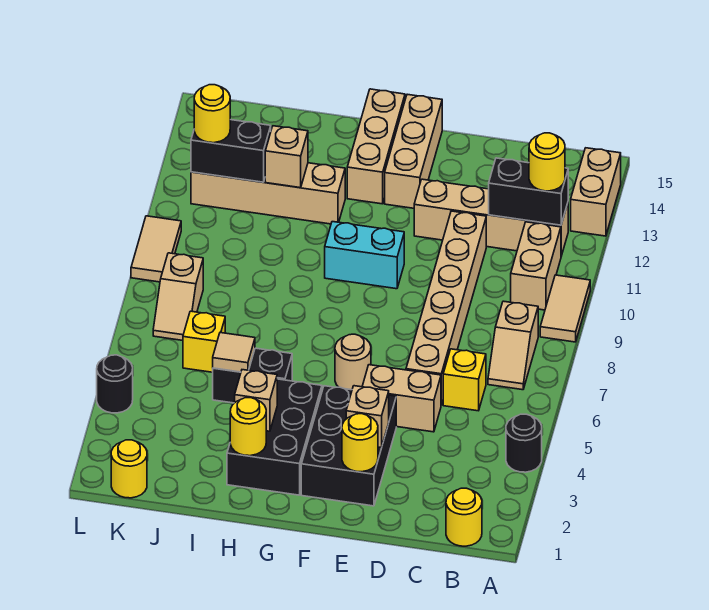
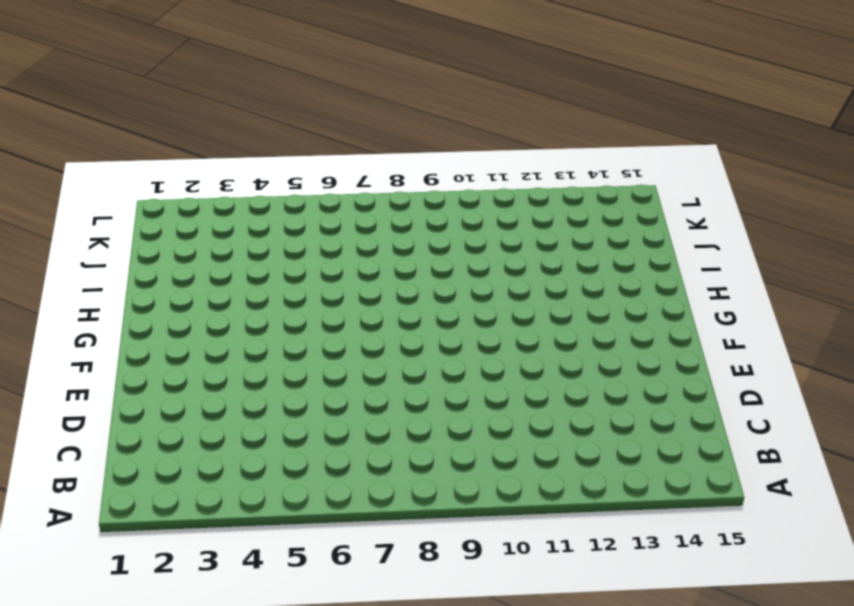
none -> black 1x1 round brick [506,414,542,472]
none -> tan 1x2 tile [540,275,590,342]
none -> tan 1x2 brick [571,148,621,236]
none -> yellow 1x1 round brick [446,488,482,546]

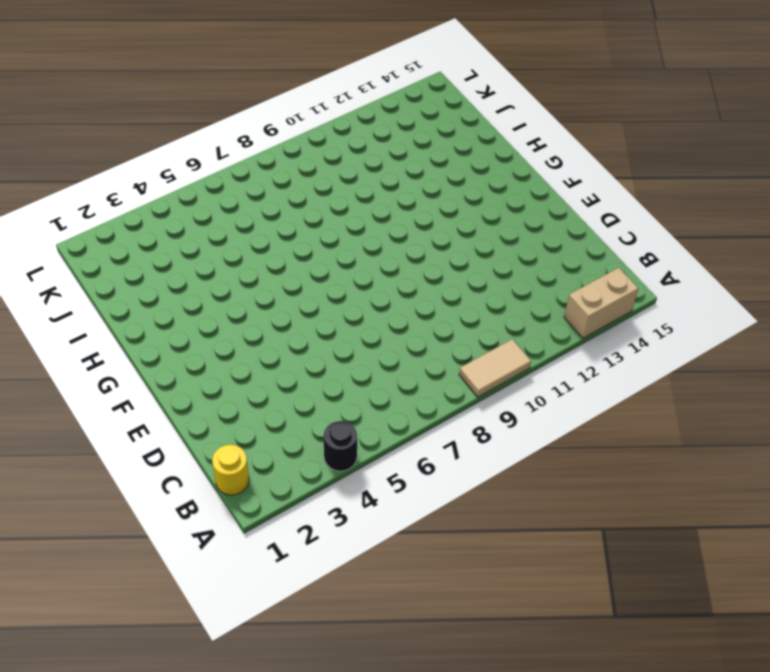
none -> tan 1x2 slope [488,301,538,390]
none -> tan 1x2 brick [511,222,561,310]
none -> tan 1x4 brick [414,179,568,256]
none -> yellow 1x1 brick [443,349,486,411]

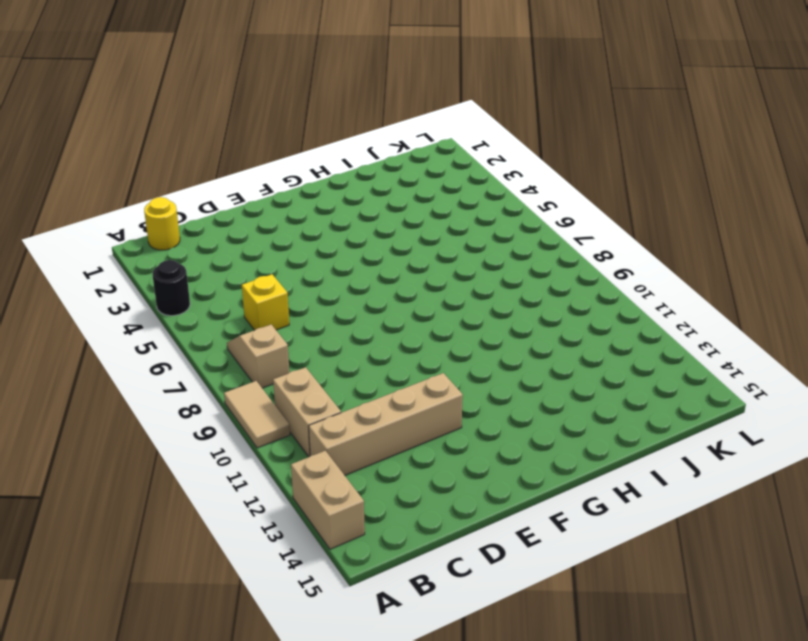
none -> tan 1x2 brick [362,365,441,432]
none -> tan 1x6 brick [406,211,486,405]
none -> black 2x3 brick [301,386,396,506]
none -> tan 1x1 round brick [335,334,371,390]

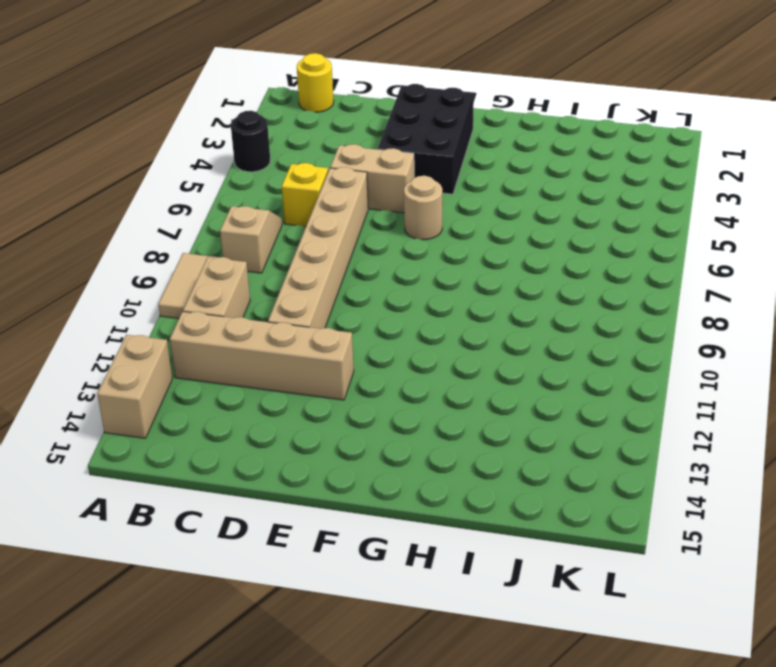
none -> cyan 1x2 brick [325,222,404,289]
none -> tan 1x3 brick [385,94,442,208]
none -> black 2x3 brick [227,379,322,495]
none -> tan 1x3 brick [347,89,405,204]

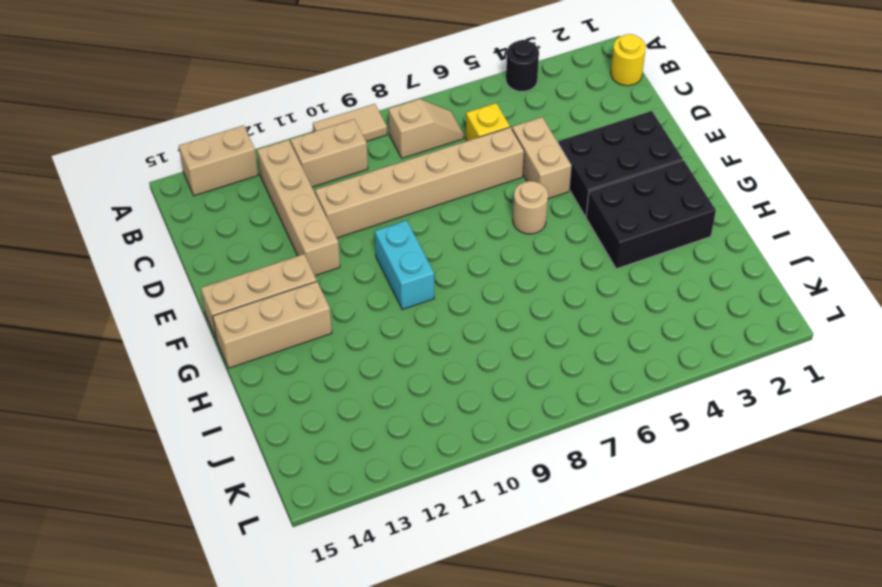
none -> black 1x2 brick [213,348,292,403]
none -> tan 1x4 brick [191,163,345,224]
none -> yellow 1x1 brick [183,311,225,372]
none -> yellow 1x1 round brick [111,440,147,498]

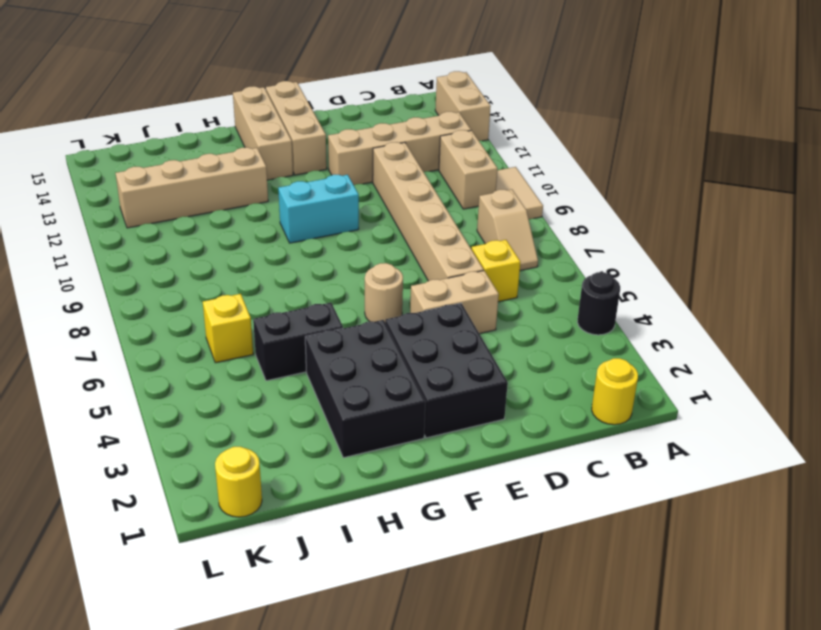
none -> tan 1x2 slope [153,253,203,340]
none -> black 1x1 round brick [97,355,133,413]
none -> tan 1x2 tile [131,216,181,282]
none -> black 1x2 brick [489,158,568,225]

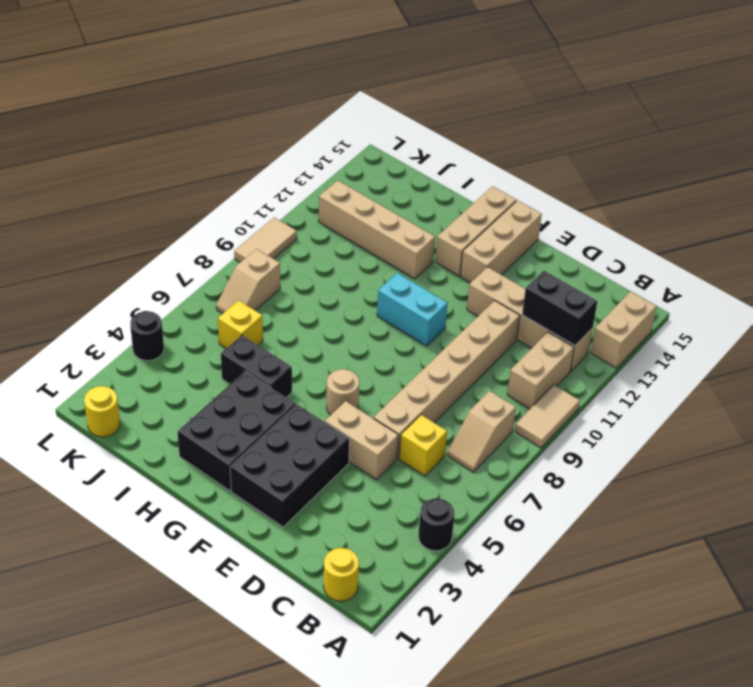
none -> yellow 1x1 round brick [342,414,378,472]
none -> tan 1x1 brick [346,386,389,448]
none -> yellow 1x1 round brick [230,398,266,456]
none -> tan 1x1 brick [235,370,277,431]

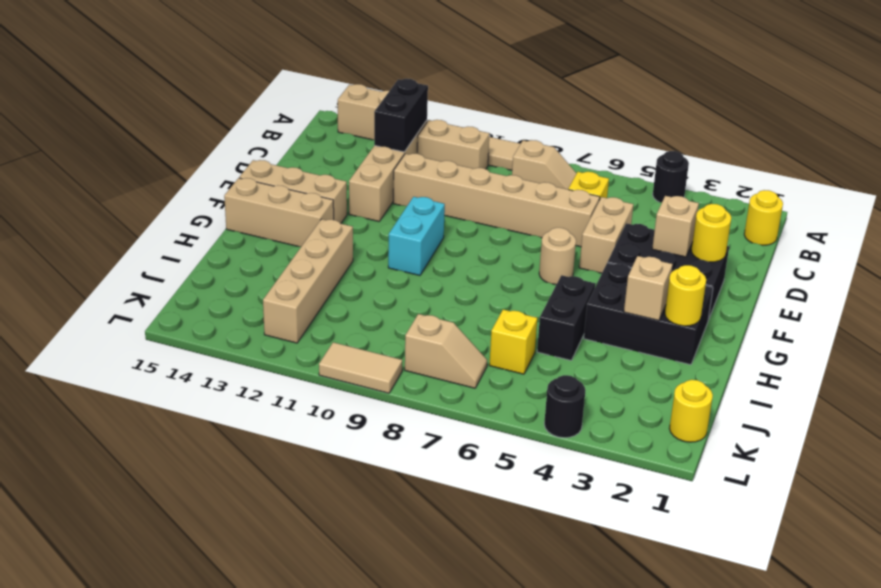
none -> tan 1x1 tile [213,333,255,372]
none -> tan 1x1 brick [265,126,308,188]
none -> black 1x2 brick [191,120,271,182]
none -> yellow 1x1 round brick [529,133,565,191]

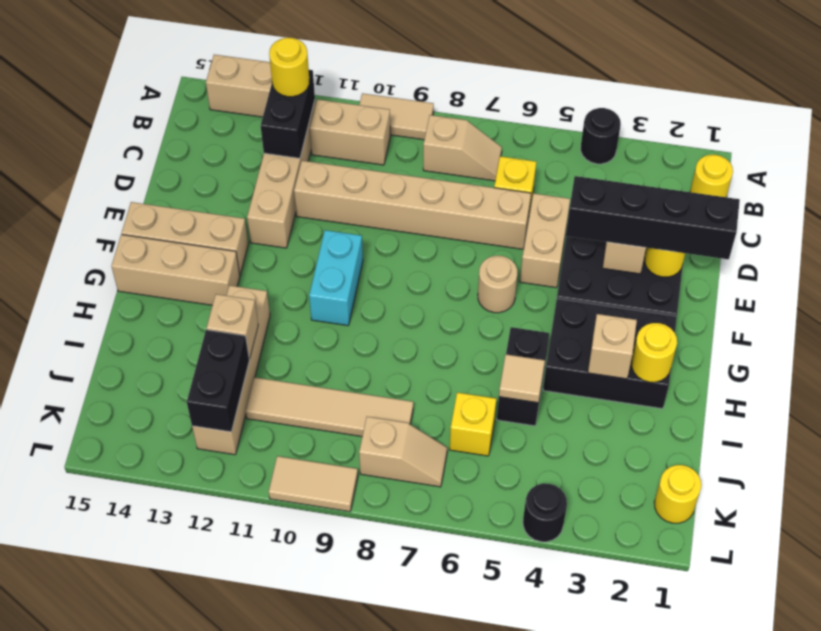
black 1x4 brick [566,176,740,259] -> none
tan 1x4 tile [245,377,413,436] -> none
none -> yellow 1x1 round brick [194,85,230,143]

